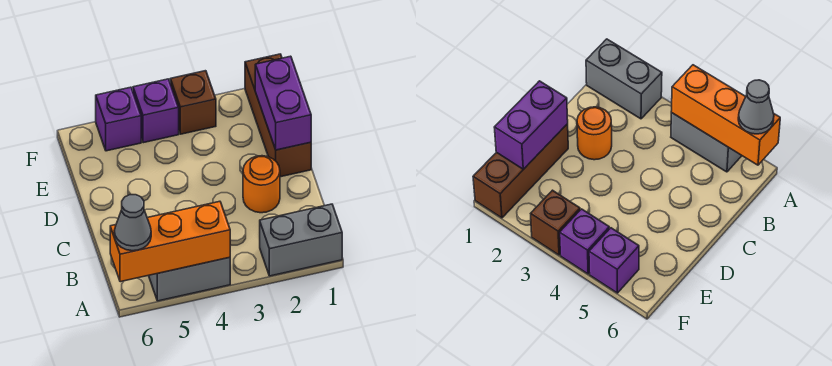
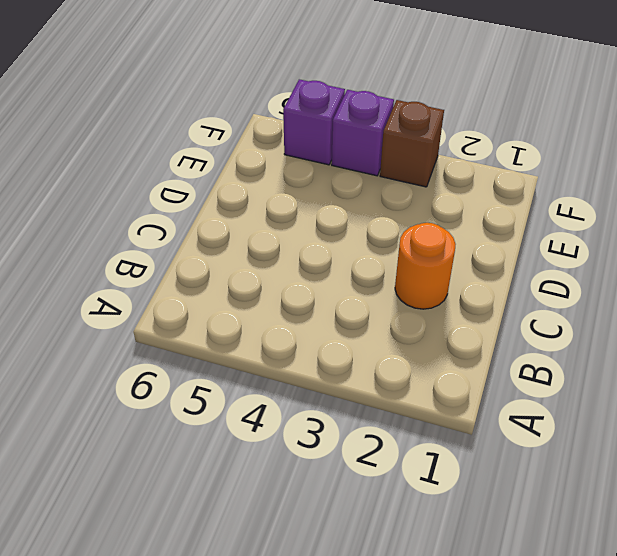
none -> grey 1x2 brick [260,204,342,276]
none -> grey 1x2 brick [149,257,230,301]

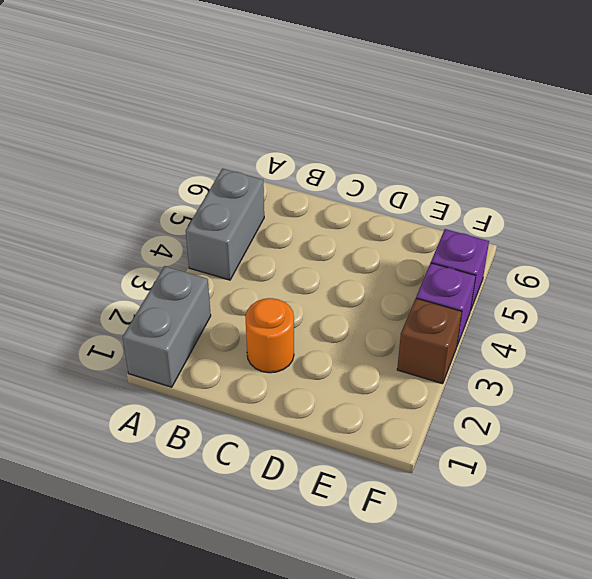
none -> brown 1x3 brick [245,54,311,177]
none -> orange 1x3 brick [110,201,230,282]

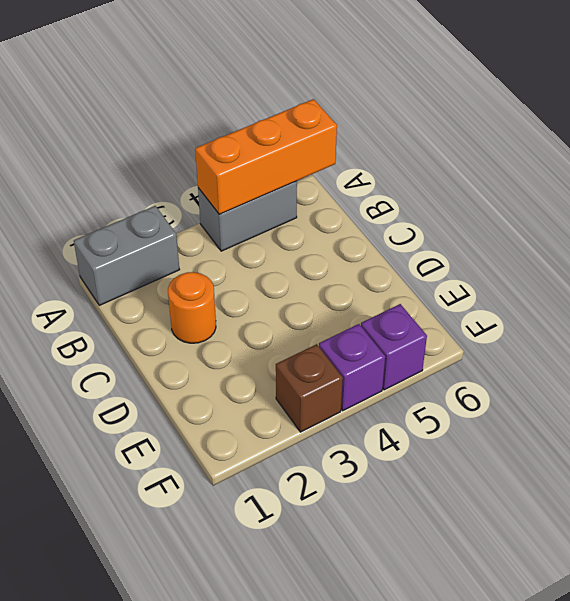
none -> brown 1x3 brick [245,54,311,177]
none -> purple 1x2 brick [255,56,311,150]

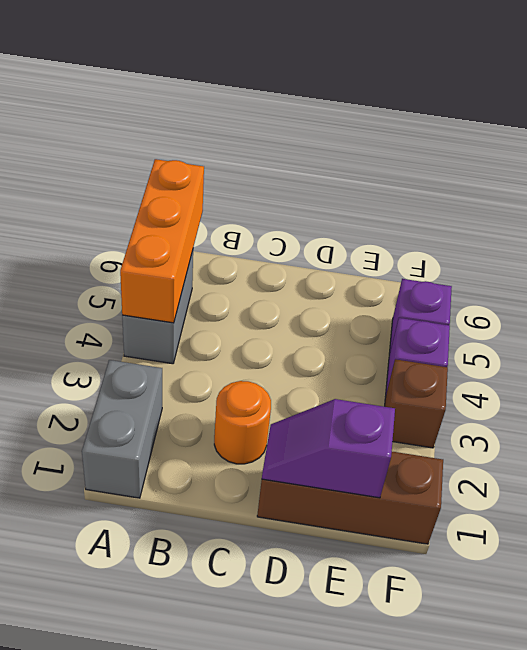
purple 1x2 slope [262,399,395,498] -> purple 1x2 brick [255,56,311,150]
none -> grey 1x1 cone [114,195,151,251]

